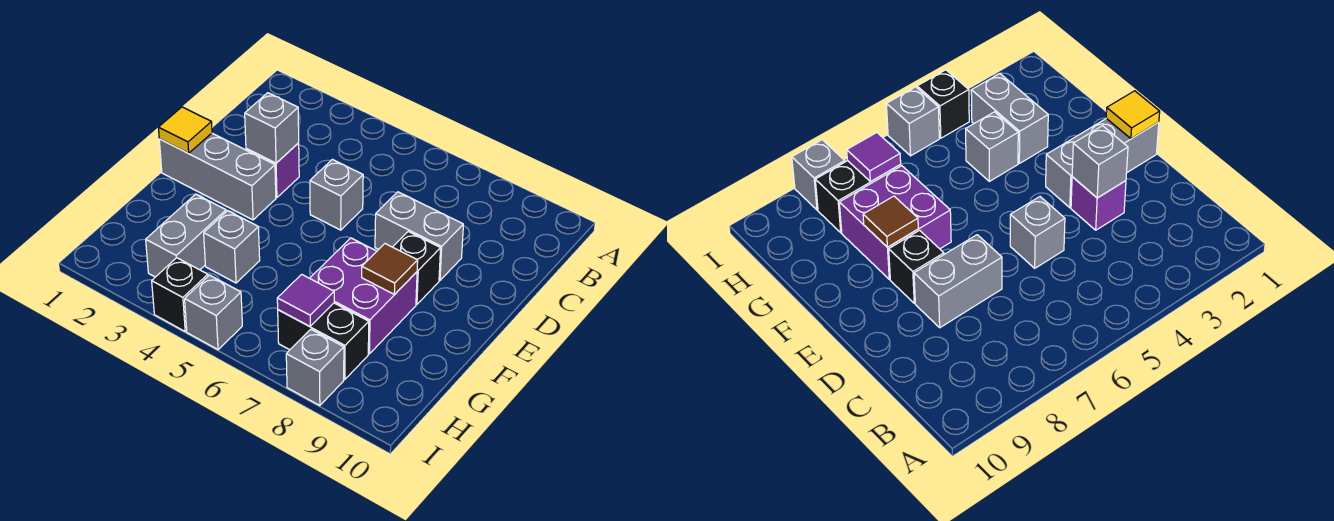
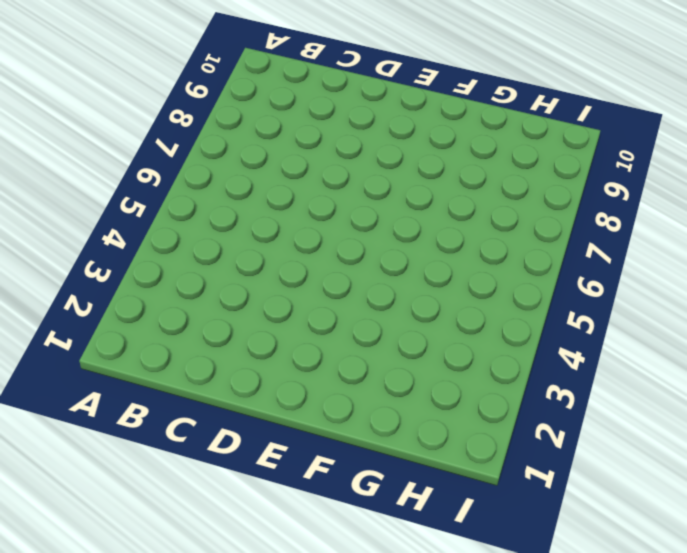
none -> purple 1x1 brick [246,143,299,198]
none -> grey 1x1 brick [310,160,363,230]
none -> grey 1x2 brick [375,192,463,280]

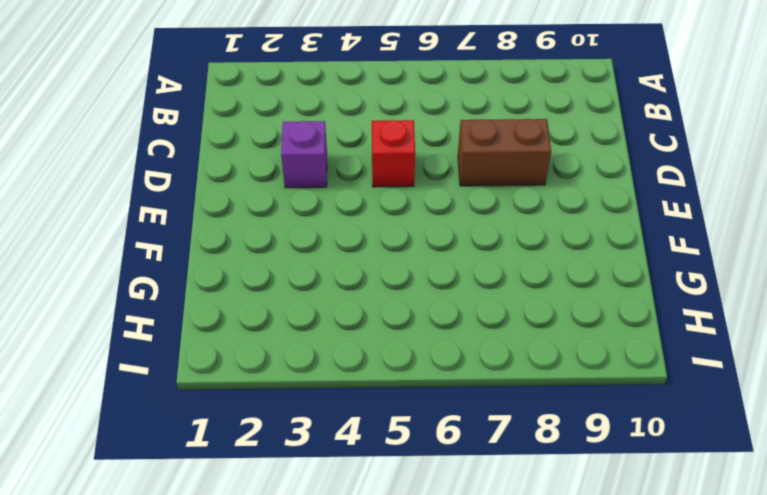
red 1x1 brick [372,120,415,187] -> grey 1x1 brick [310,160,363,230]
brown 1x2 brick [458,119,551,186] -> grey 1x2 brick [375,192,463,280]
none -> grey 1x3 brick [159,133,276,220]
none -> black 1x1 brick [393,232,441,304]
none -> purple 2x2 brick [310,238,417,354]

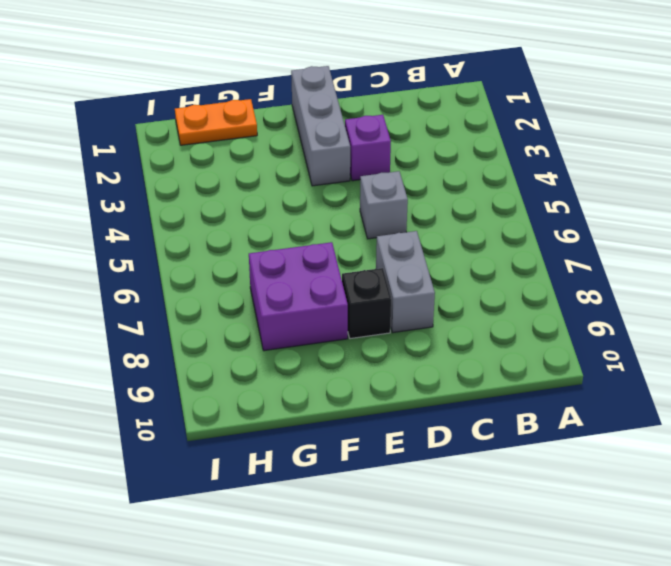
orange 1x2 plate [175,99,257,145] -> none
none -> grey 1x2 brick [146,194,226,277]
none -> grey 1x1 brick [204,211,260,283]
none -> black 1x2 brick [278,303,369,379]

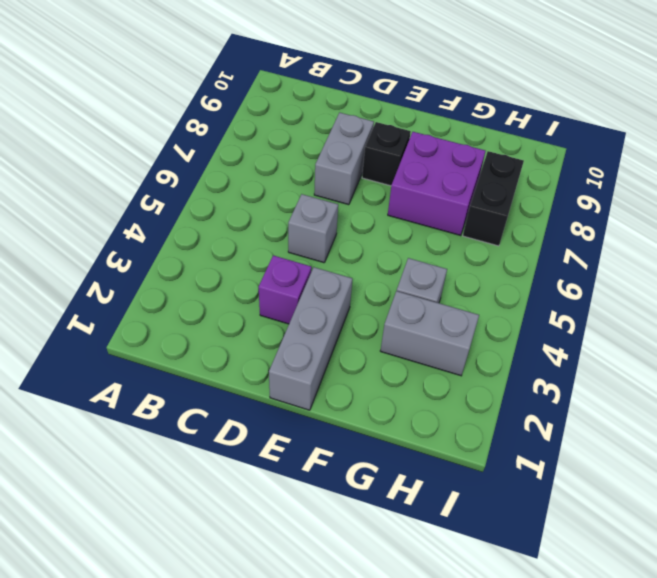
none -> black 1x1 brick [152,258,208,331]
none -> grey 1x1 brick [185,275,242,350]
none -> grey 1x1 brick [286,329,344,406]

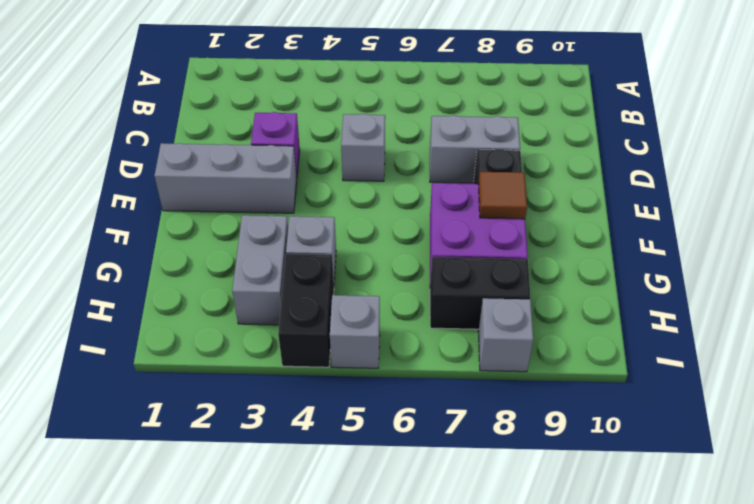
black 1x2 brick [278,254,334,367] -> black 1x1 brick [152,258,208,331]
none -> grey 1x1 brick [245,93,299,163]
none -> yellow 1x1 tile [158,107,212,153]
none -> purple 1x1 tile [277,274,334,326]

